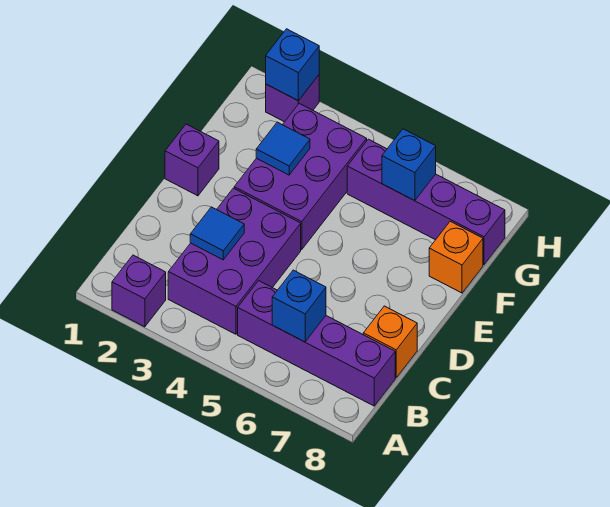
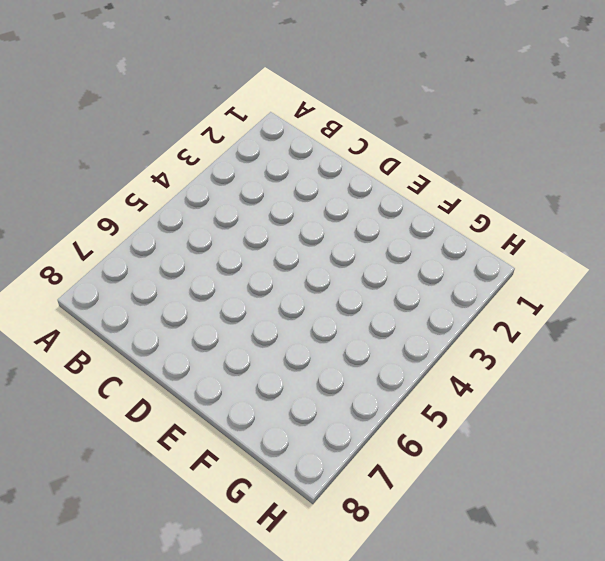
none -> purple 1x1 brick [112,255,166,327]
none -> purple 2x3 brick [168,188,301,334]
none -> purple 1x4 brick [238,281,395,406]

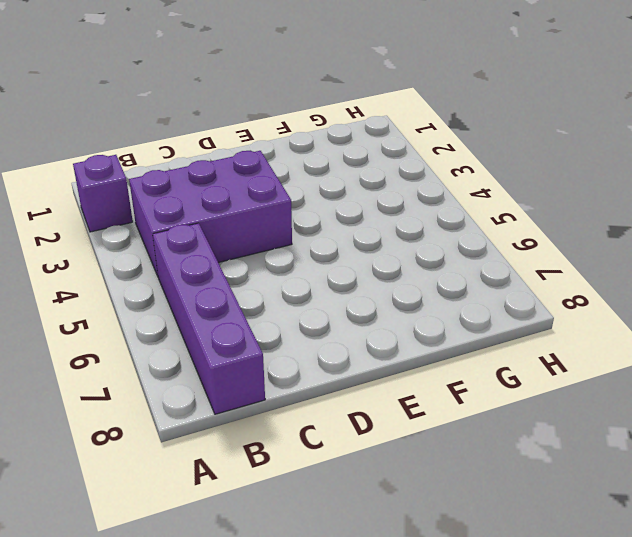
none -> orange 1x1 brick [363,306,417,378]
none -> purple 1x1 brick [165,124,219,196]
none -> purple 2x3 brick [234,103,367,250]

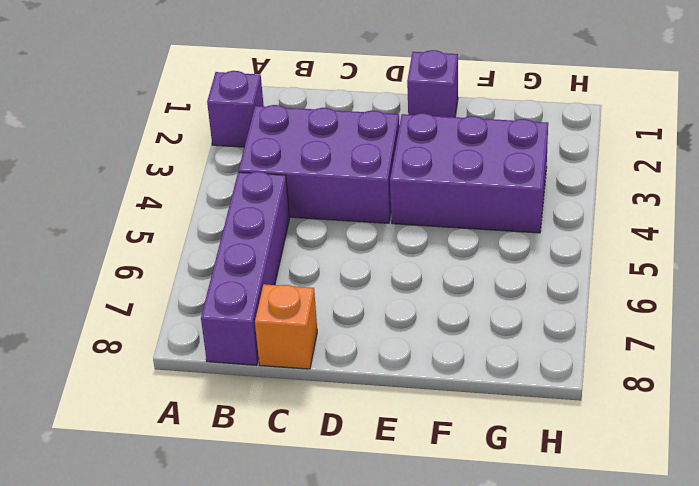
none -> orange 1x1 brick [429,221,483,293]
none -> purple 1x4 brick [347,139,505,265]
none -> purple 1x1 brick [266,75,319,122]

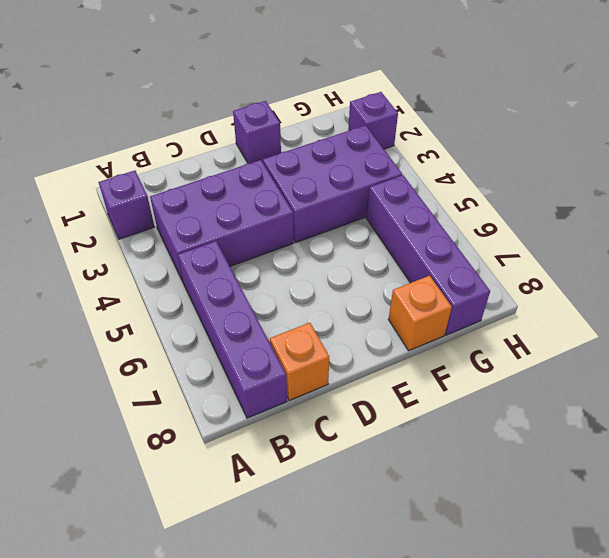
none -> blue 1x1 brick [272,270,326,342]
none -> blue 1x1 tile [190,207,244,260]
none -> blue 1x1 tile [256,122,310,175]

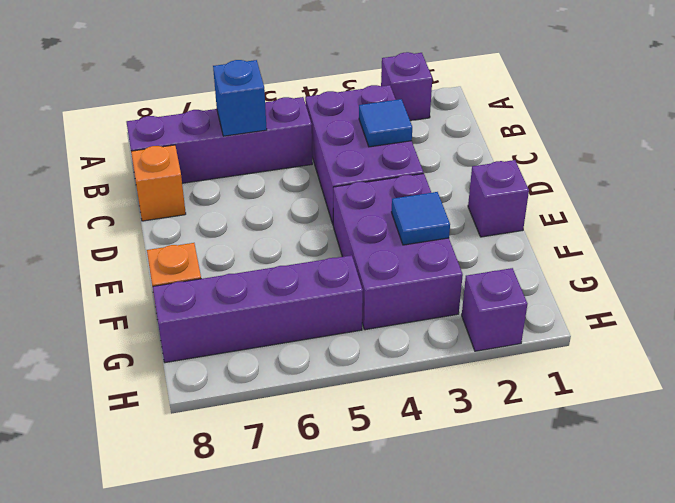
none -> blue 1x1 brick [382,129,436,201]
none -> blue 1x1 brick [266,29,319,101]

